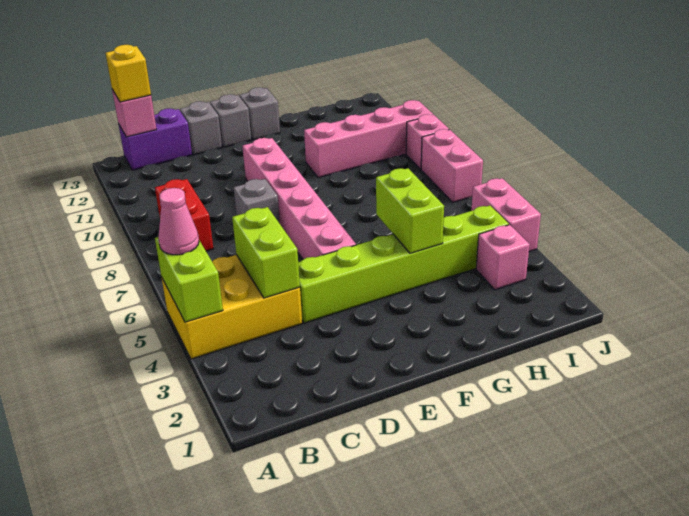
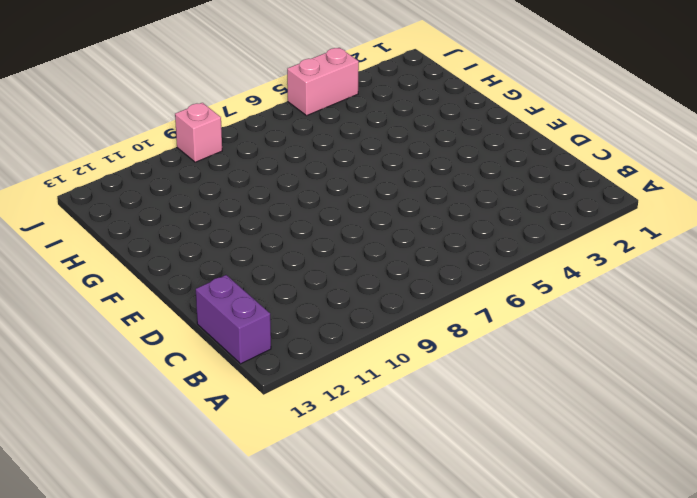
none -> yellow 2x3 brick [162,255,302,359]
none -> red 1x2 brick [155,179,213,251]
none -> lime 1x6 brick [298,206,509,323]

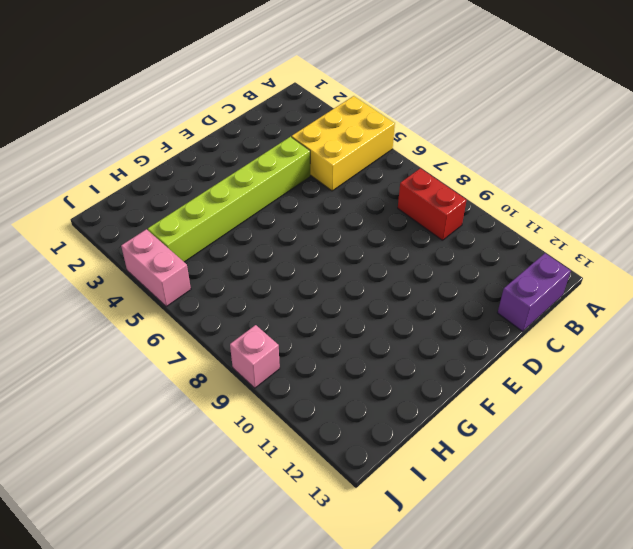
none -> grey 1x1 brick [234,179,280,223]
none -> grey 1x1 brick [180,101,222,155]
none -> pink 1x6 brick [243,138,356,259]

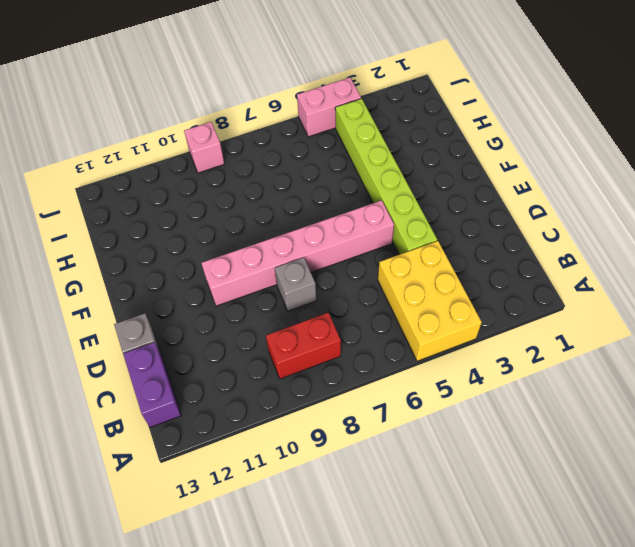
none -> grey 1x1 brick [210,94,251,147]
none -> grey 1x1 brick [240,87,280,140]
none -> pink 1x4 brick [304,100,433,178]

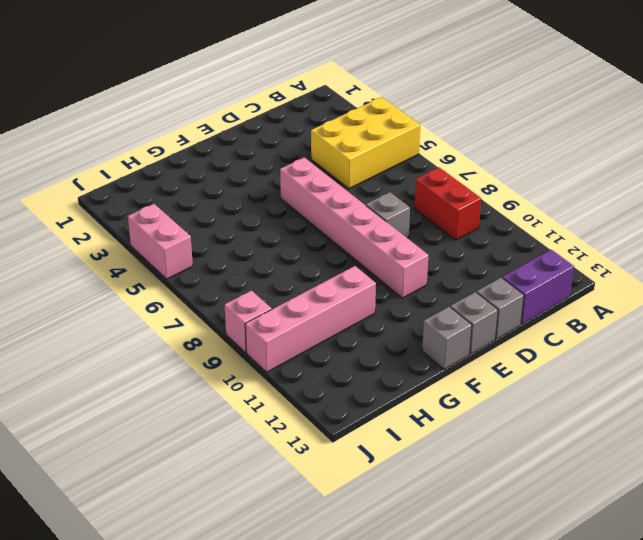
none -> lime 1x6 brick [298,206,509,323]
none -> pink 1x1 brick [476,225,530,290]
none -> pink 1x2 brick [421,129,483,202]

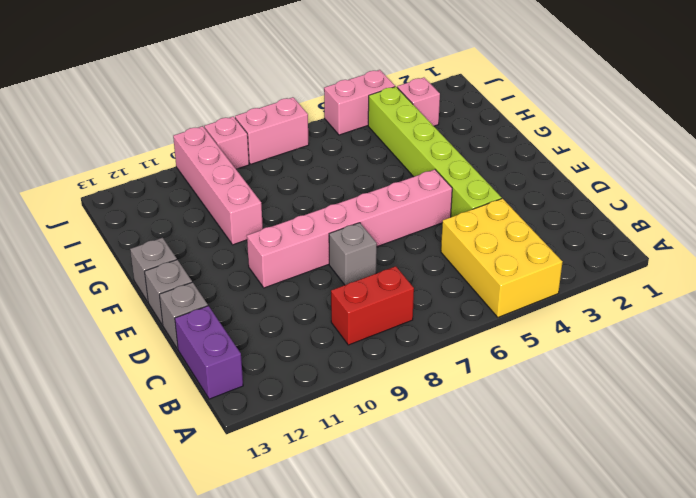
none -> lime 1x2 brick [155,237,223,322]
none -> pink 1x1 brick [112,90,156,137]
none -> lime 1x2 brick [232,207,300,298]

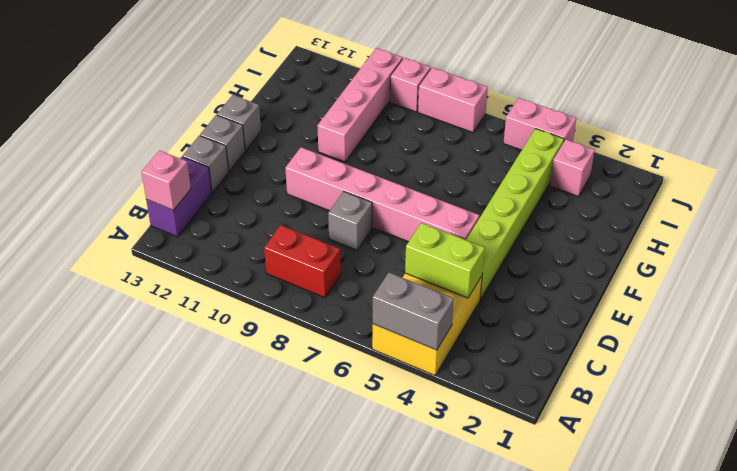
grey 1x2 brick [373,273,454,350] -> lime 1x2 brick [155,237,223,322]
none -> lime 1x2 brick [376,168,444,253]
none -> pink 1x1 cone [158,188,199,255]
none -> yellow 1x1 brick [106,45,151,102]

